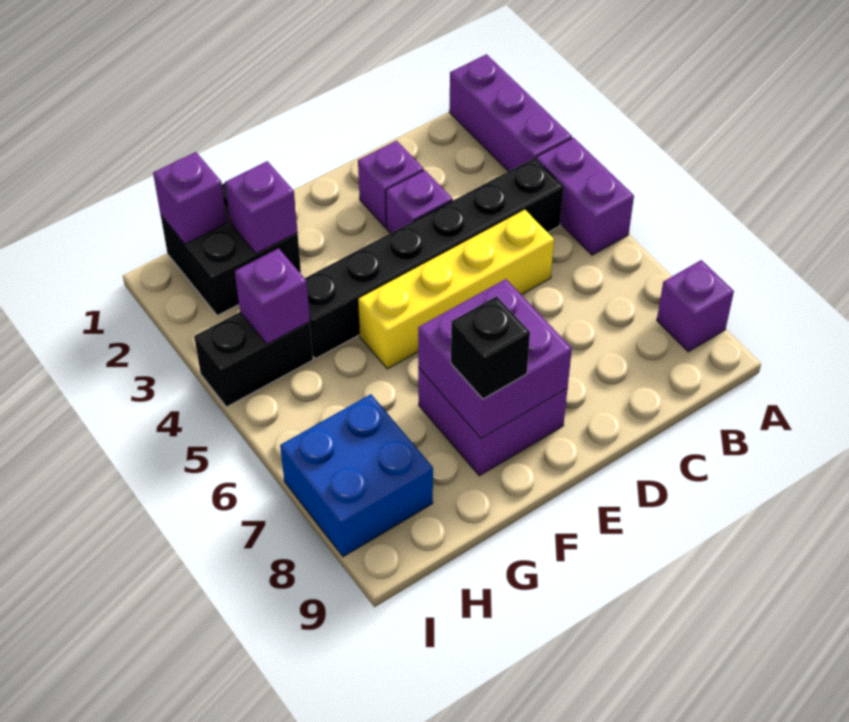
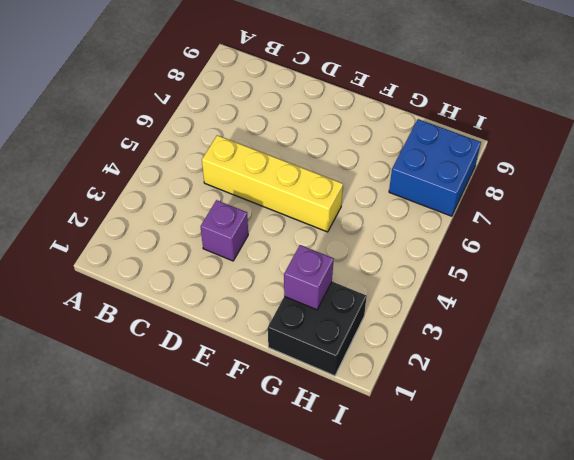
none -> purple 1x3 brick [449,54,572,172]
none -> purple 1x2 brick [536,138,634,255]
none -> purple 1x1 brick [657,260,734,352]

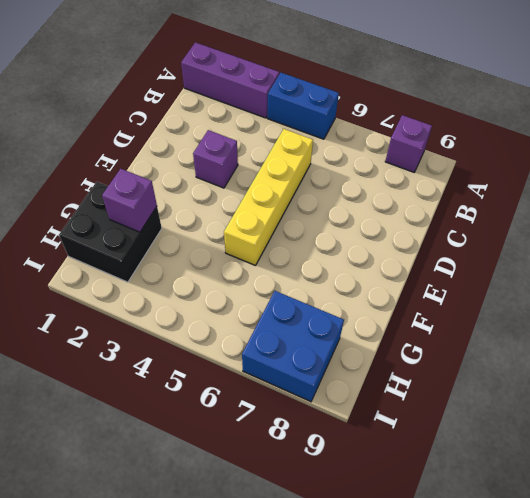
blue 1x2 brick [267,73,339,139] -> purple 1x2 brick [536,138,634,255]
none -> black 1x6 brick [305,158,563,359]
none -> purple 1x1 brick [358,141,424,228]
none -> purple 2x2 brick [418,368,567,476]

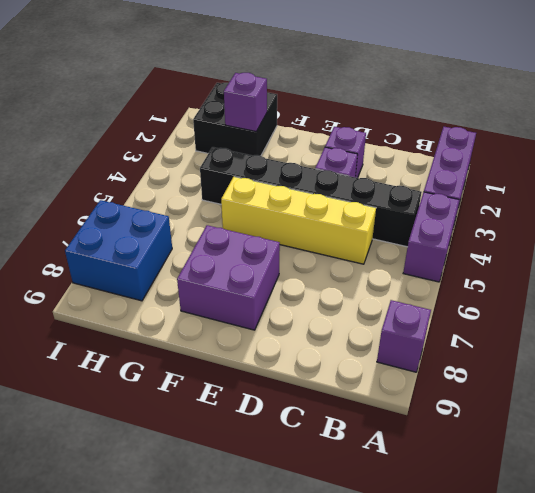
none -> black 1x2 brick [194,312,313,407]
none -> purple 2x2 brick [418,279,572,439]
none -> purple 1x1 brick [153,152,227,244]

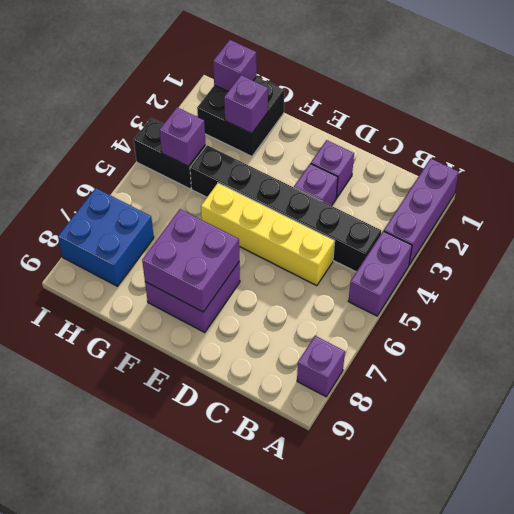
none -> black 1x1 brick [451,296,530,399]

